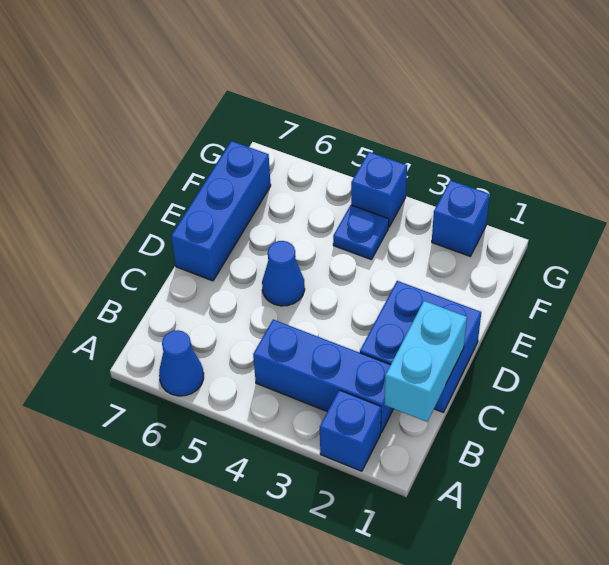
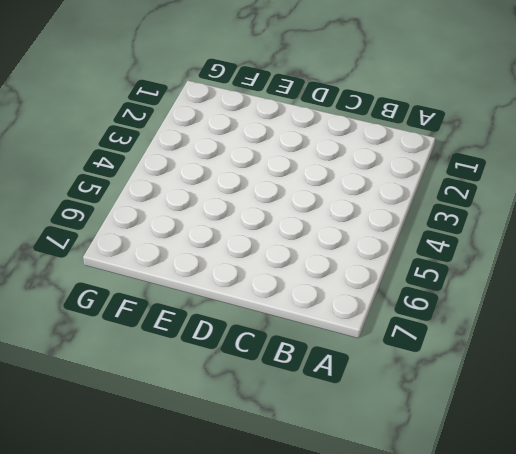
none -> blue 1x1 brick [320,390,381,471]
none -> blue 1x1 cone [159,330,204,396]

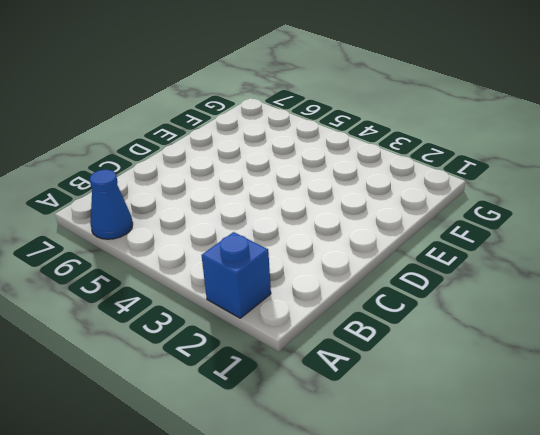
none -> blue 1x3 brick [253,320,393,432]
none -> blue 2x2 brick [360,281,481,412]

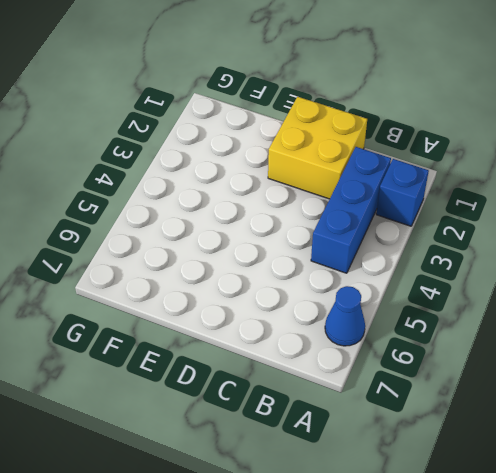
yellow 2x2 brick [268,97,367,199] -> blue 2x2 brick [360,281,481,412]
none -> blue 1x1 cone [262,241,305,306]
none -> blue 1x3 brick [171,141,271,281]

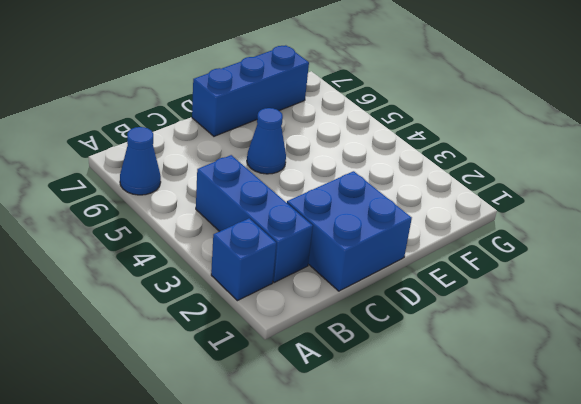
none -> blue 1x1 plate [333,205,389,260]
none -> blue 1x1 brick [432,180,490,256]

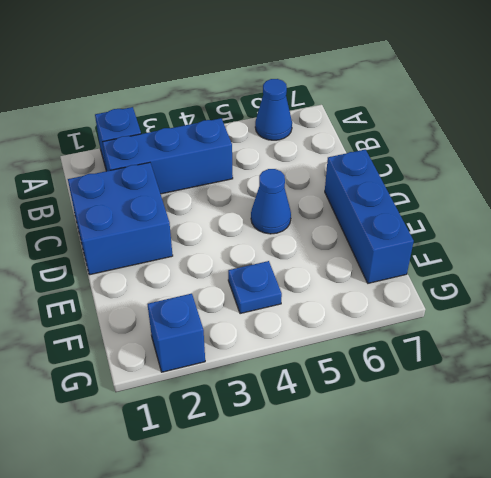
none -> blue 1x1 brick [351,152,407,227]
none -> cyan 1x2 brick [384,301,467,422]

